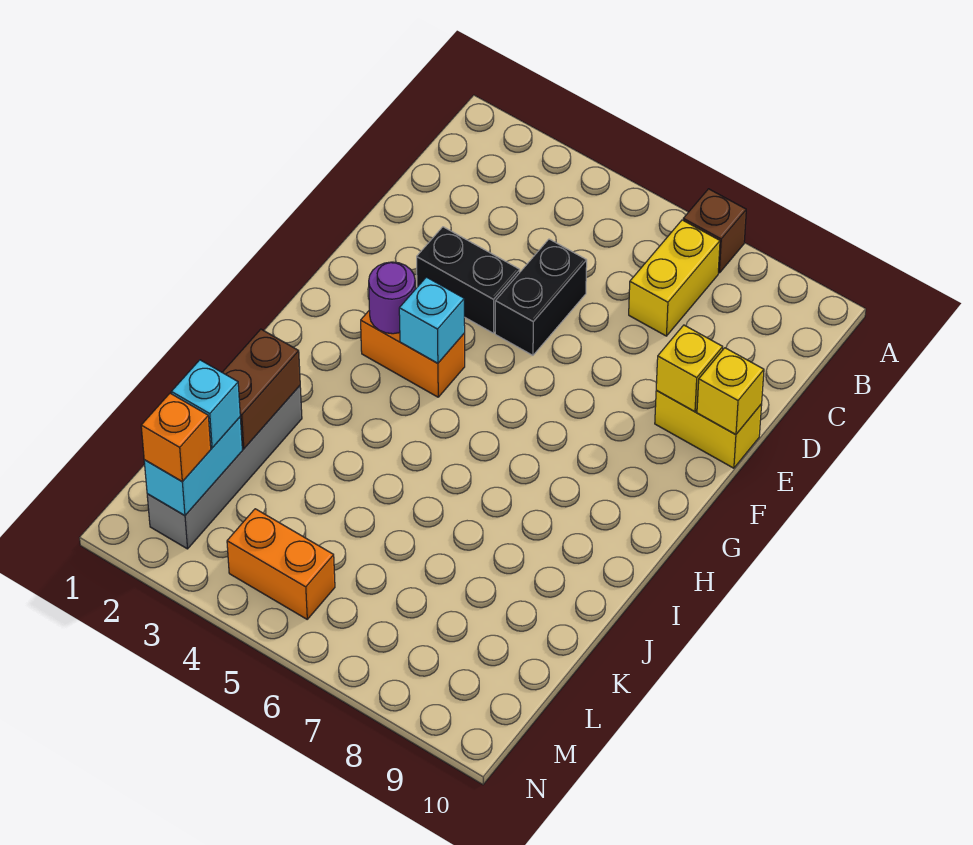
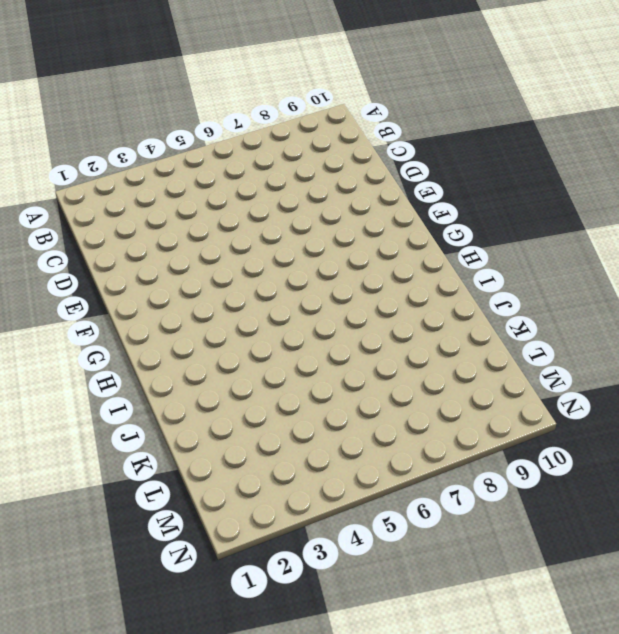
none -> brown 1x1 brick [683,189,746,273]
none -> yellow 1x2 brick [629,220,720,336]
none -> black 1x2 brick [495,239,587,355]

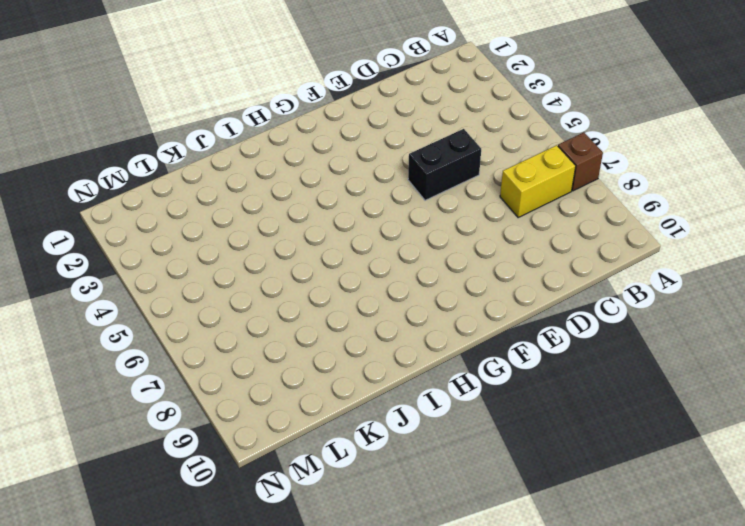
none -> black 1x2 brick [417,227,520,333]
none -> yellow 1x2 brick [655,391,762,468]
none -> orange 1x2 brick [361,311,465,397]

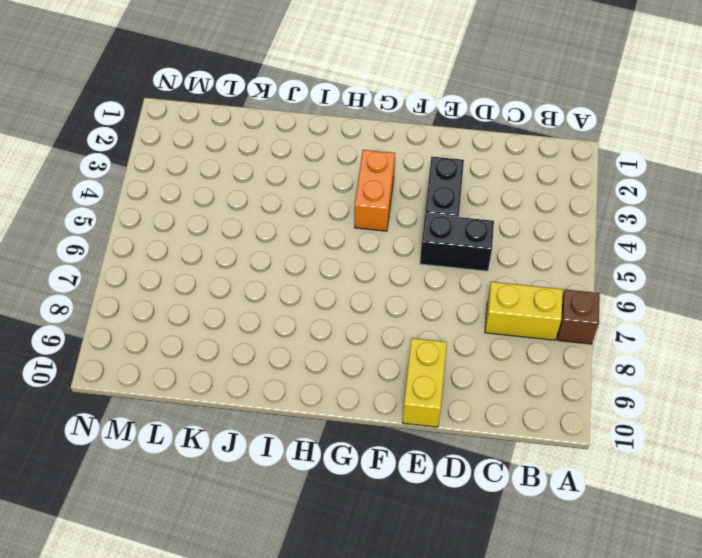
none -> grey 1x4 brick [147,386,302,549]
none -> orange 1x2 brick [227,509,335,619]
none -> yellow 1x1 brick [656,325,723,412]

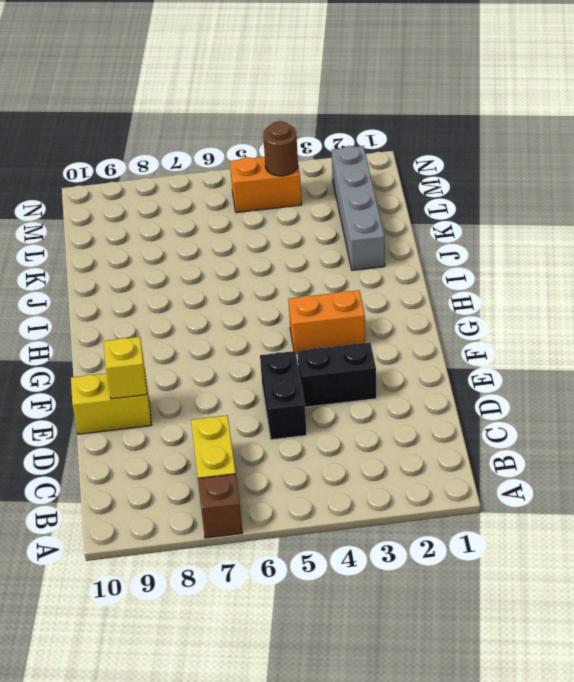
brown 1x1 round brick [263,121,298,176] -> none
none -> yellow 1x1 brick [697,348,764,435]
none -> purple 1x1 round brick [369,262,415,334]
none -> cyan 1x1 brick [399,277,465,363]

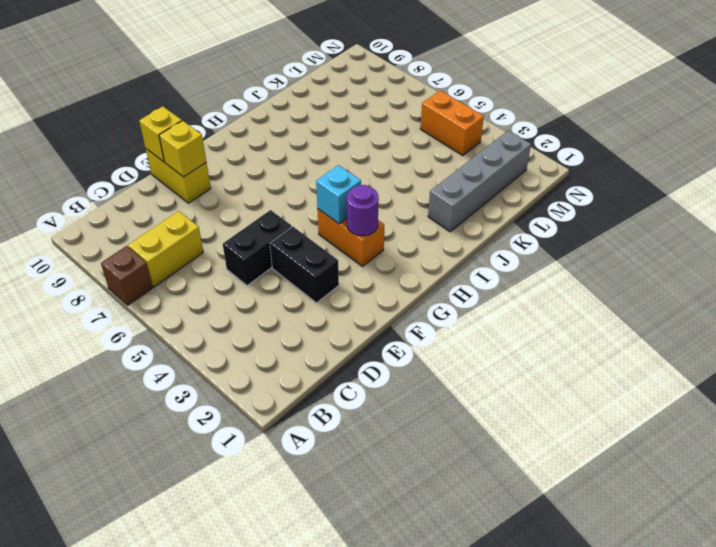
none -> brown 1x2 brick [222,329,300,449]
none -> cyan 1x2 brick [144,417,242,516]
none -> cyan 1x1 brick [171,360,240,448]

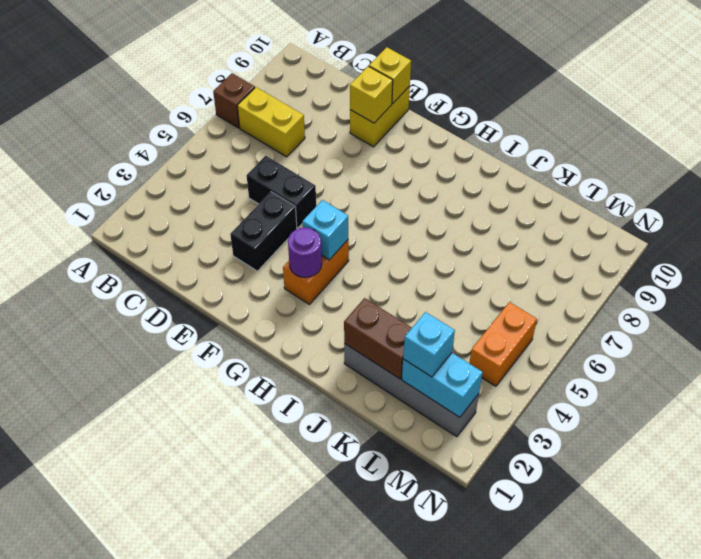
none -> orange 1x1 brick [141,393,211,482]

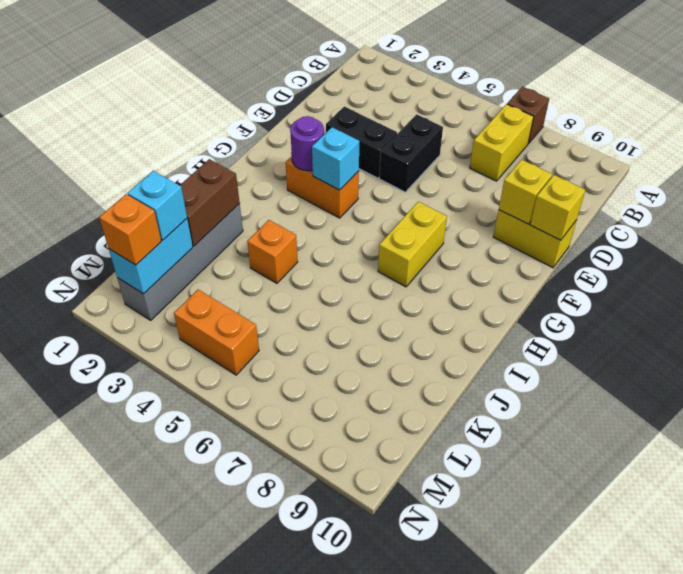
yellow 1x2 brick [378,202,447,287] -> none
orange 1x1 brick [247,220,298,283] -> none

